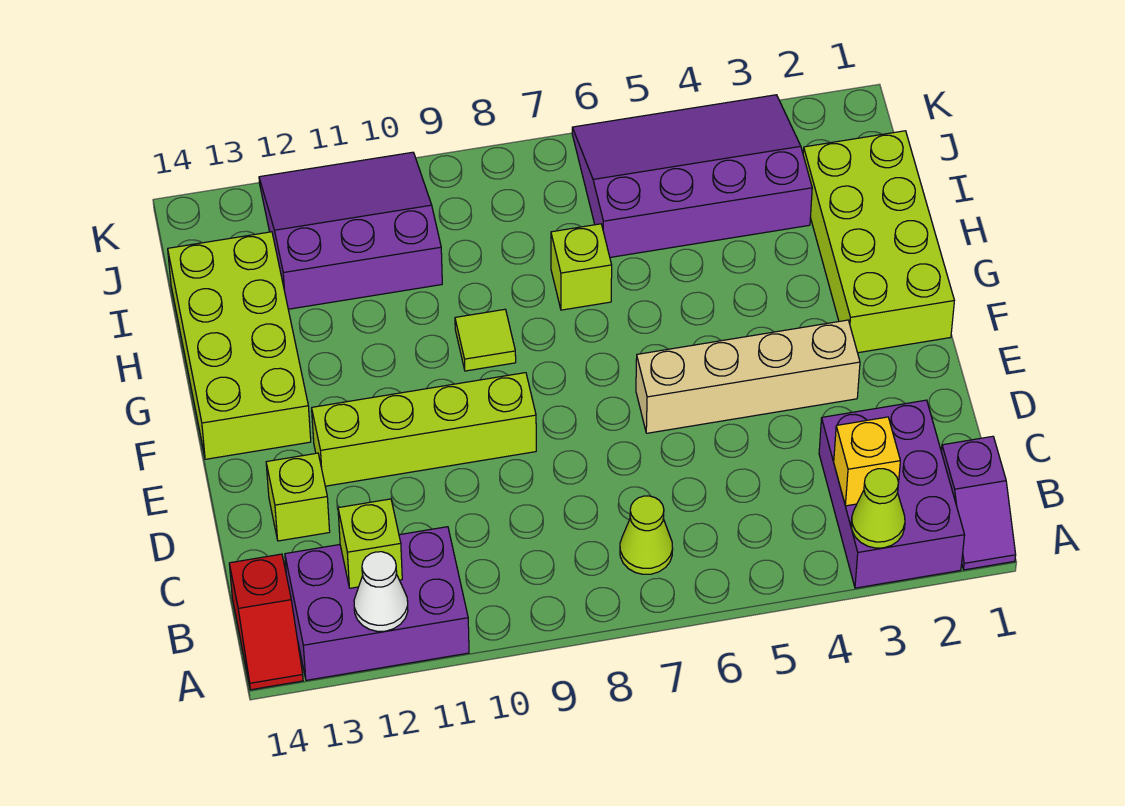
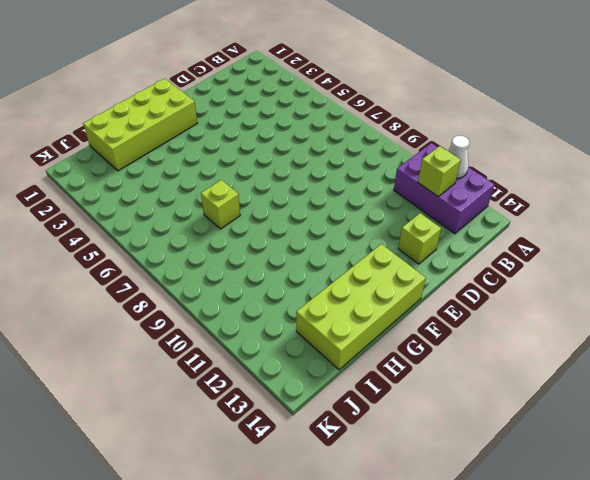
none -> purple 1x2 slope [941,436,1016,570]
none -> purple 2x3 brick [819,400,965,588]
none -> red 1x2 slope [229,554,303,690]

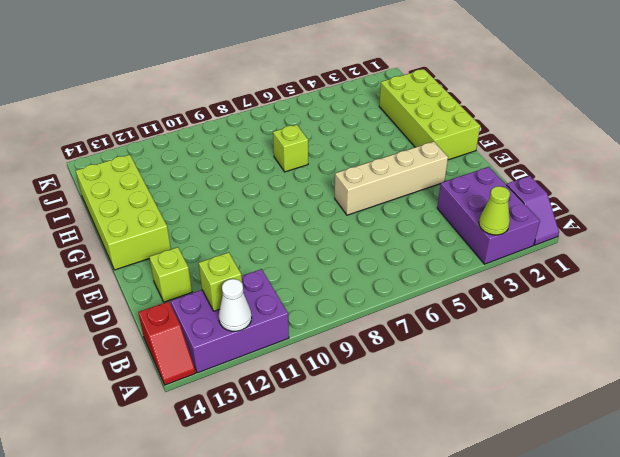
none -> lime 1x1 cone [620,496,673,574]
none -> lime 1x4 brick [312,373,536,486]
none -> lime 1x1 tile [455,309,516,371]

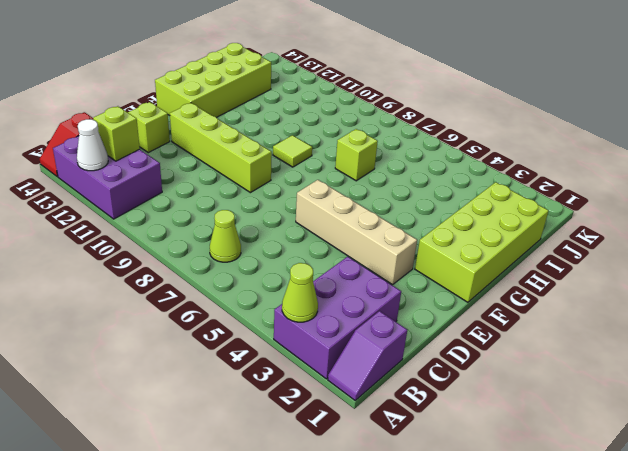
none -> purple 3x4 slope [572,95,812,257]
none -> purple 3x3 slope [259,152,442,309]
none -> yellow 1x1 brick [834,417,900,506]

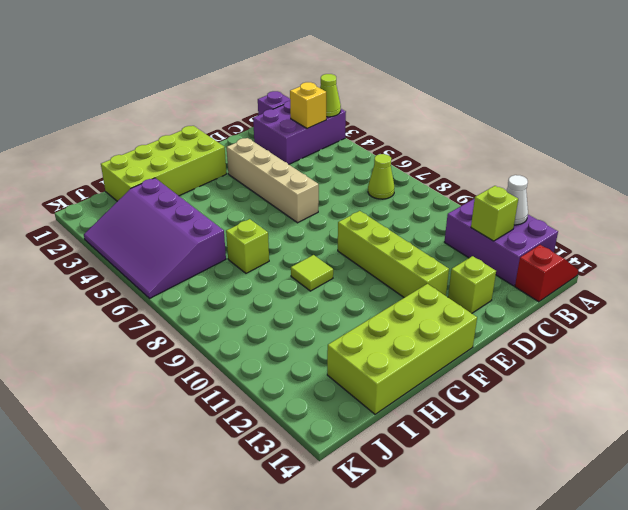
none -> purple 3x3 slope [259,152,442,309]

